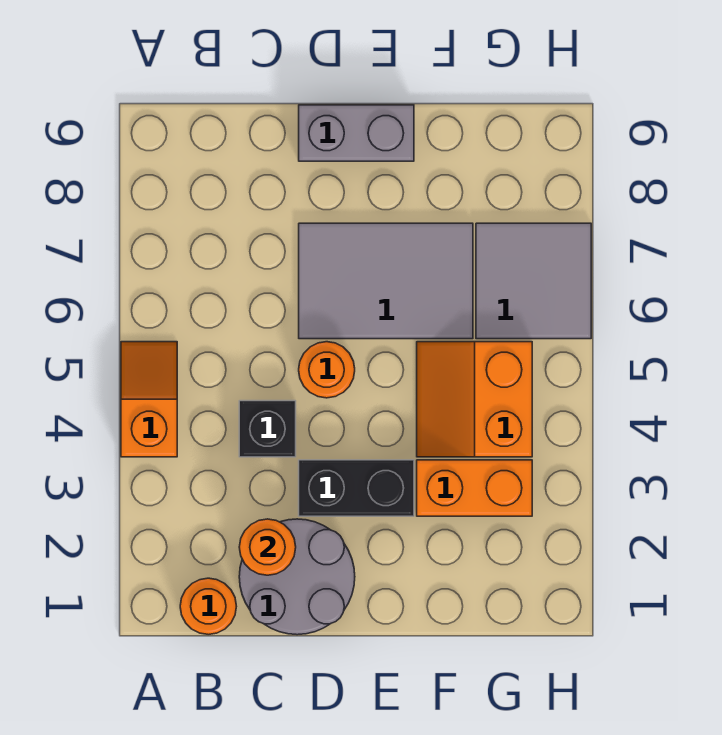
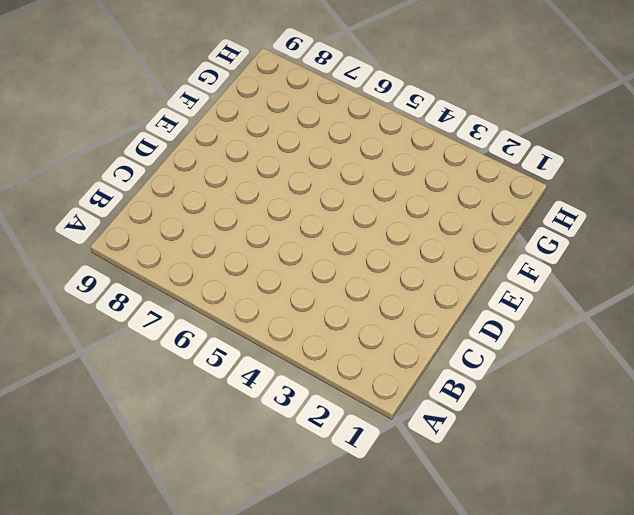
none -> orange 1x2 slope [121,342,177,457]
none -> orange 1x1 round brick [180,578,236,635]
none -> grey 2x2 round brick [239,519,355,635]

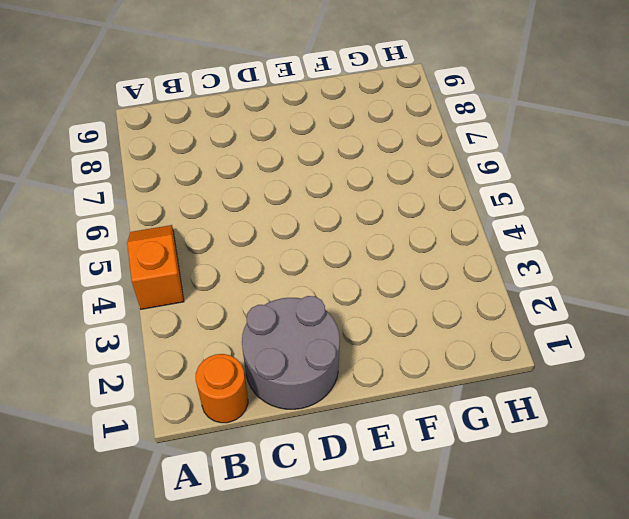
none -> black 1x1 brick [239,401,296,457]
none -> black 1x2 brick [299,460,414,516]
none -> orange 1x1 round brick [299,342,355,398]

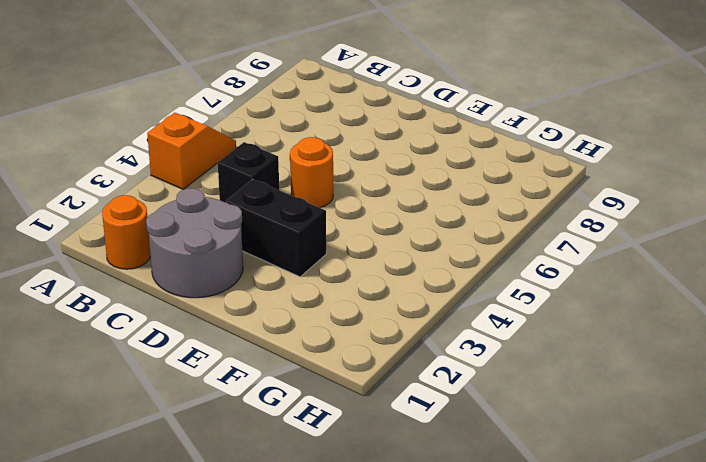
none -> grey 2x3 tile [299,223,473,339]
none -> grey 1x2 brick [299,105,414,161]
none -> orange 1x2 brick [417,460,532,516]

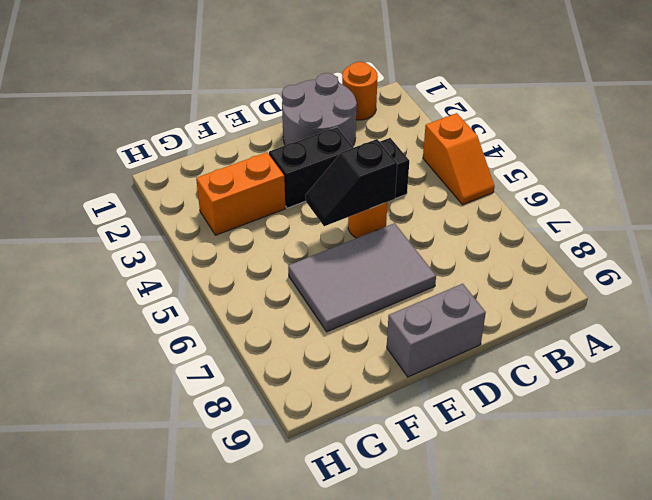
black 1x2 slope [305,139,397,226] -> none
none -> orange 2x2 slope [417,342,532,457]
none -> grey 2x2 tile [476,223,591,339]
none -> orange 1x1 round brick [239,519,296,575]

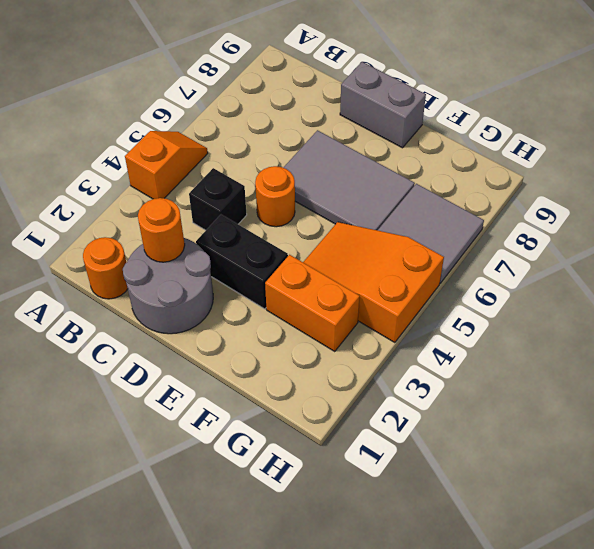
orange 2x3 slope [303,222,444,343] -> orange 2x2 slope [417,342,532,457]

